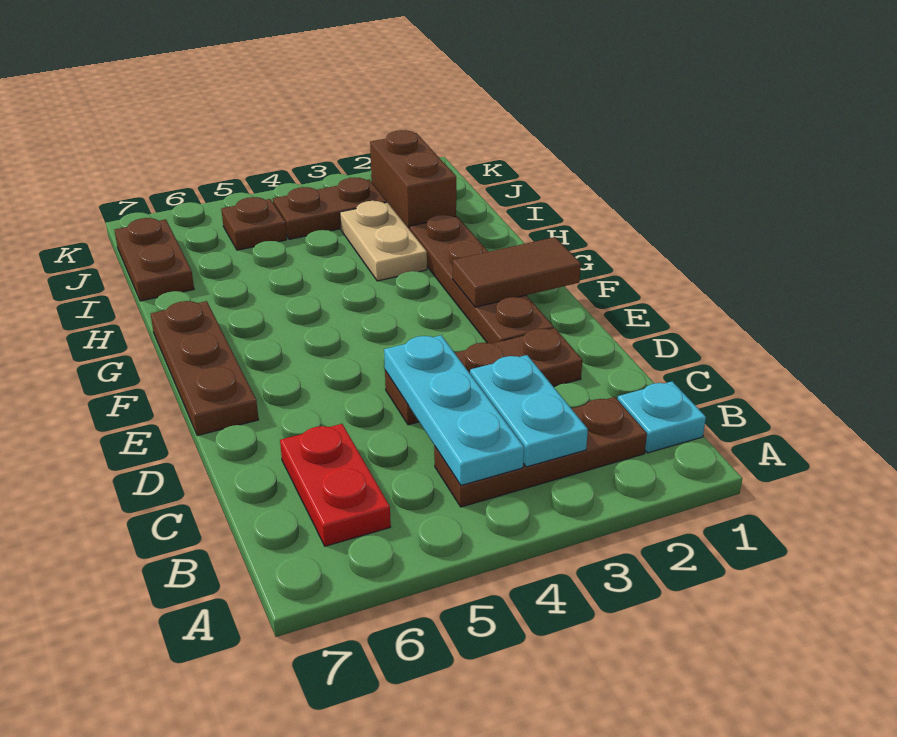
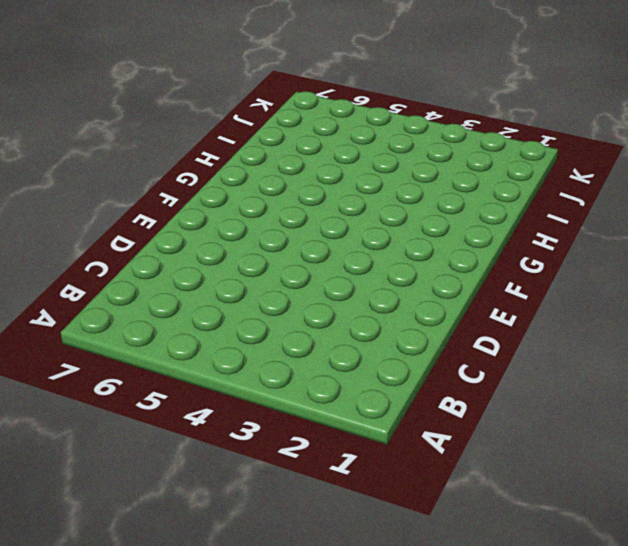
none -> cyan 1x1 plate [617,381,706,453]
none -> brown 1x3 plate [434,397,647,507]
none -> red 1x2 plate [280,424,391,546]

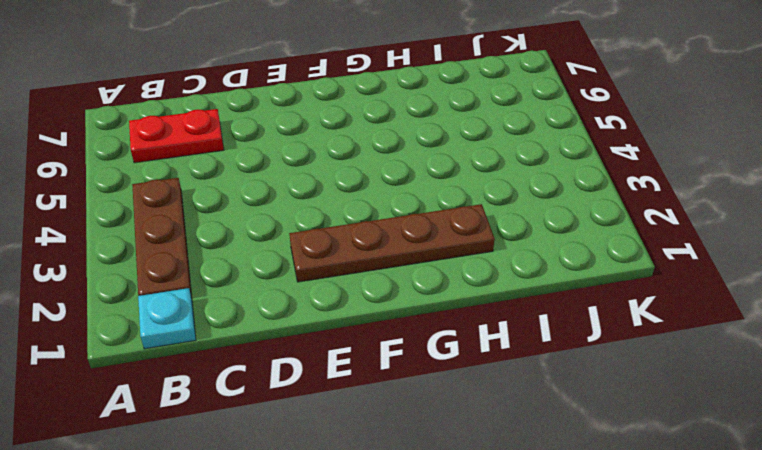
none -> brown 1x3 plate [385,328,582,425]
none -> brown 1x3 plate [151,301,259,436]
none -> tan 1x2 plate [340,201,427,281]

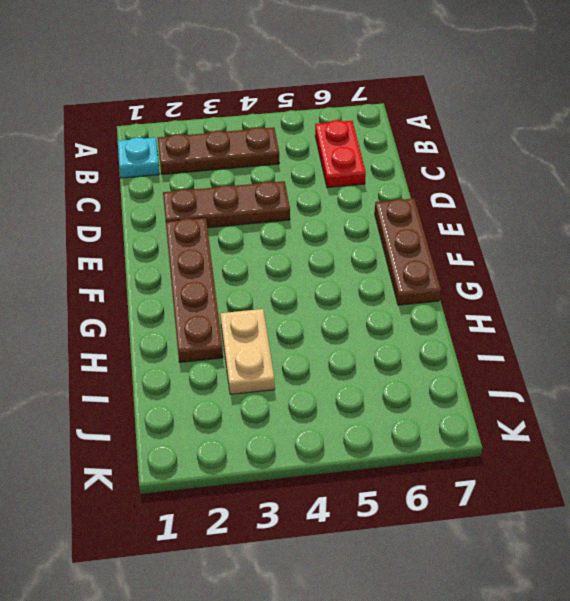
none -> brown 1x2 brick [370,130,456,230]
none -> brown 1x2 plate [115,218,194,301]
none -> brown 1x2 plate [273,178,387,239]

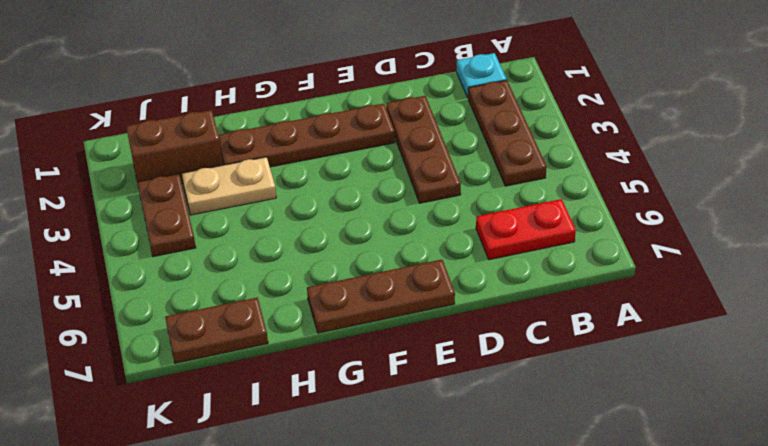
none -> brown 1x1 plate [221,197,287,250]
none -> cyan 1x2 plate [470,355,588,467]
none -> cyan 1x3 plate [384,335,524,485]

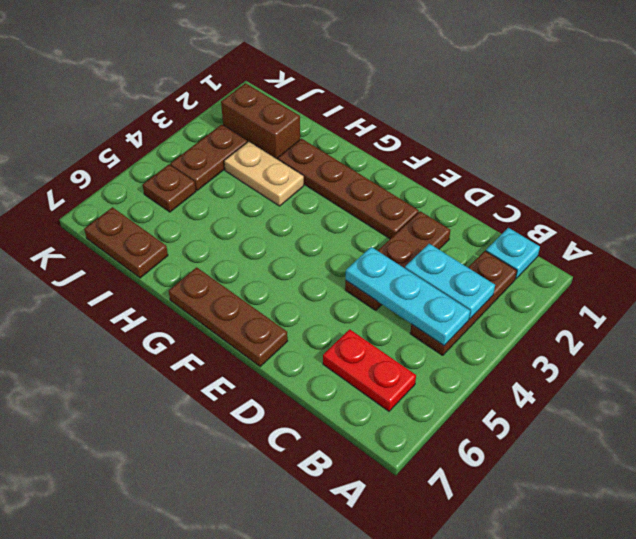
none -> brown 1x2 tile [453,237,581,307]

